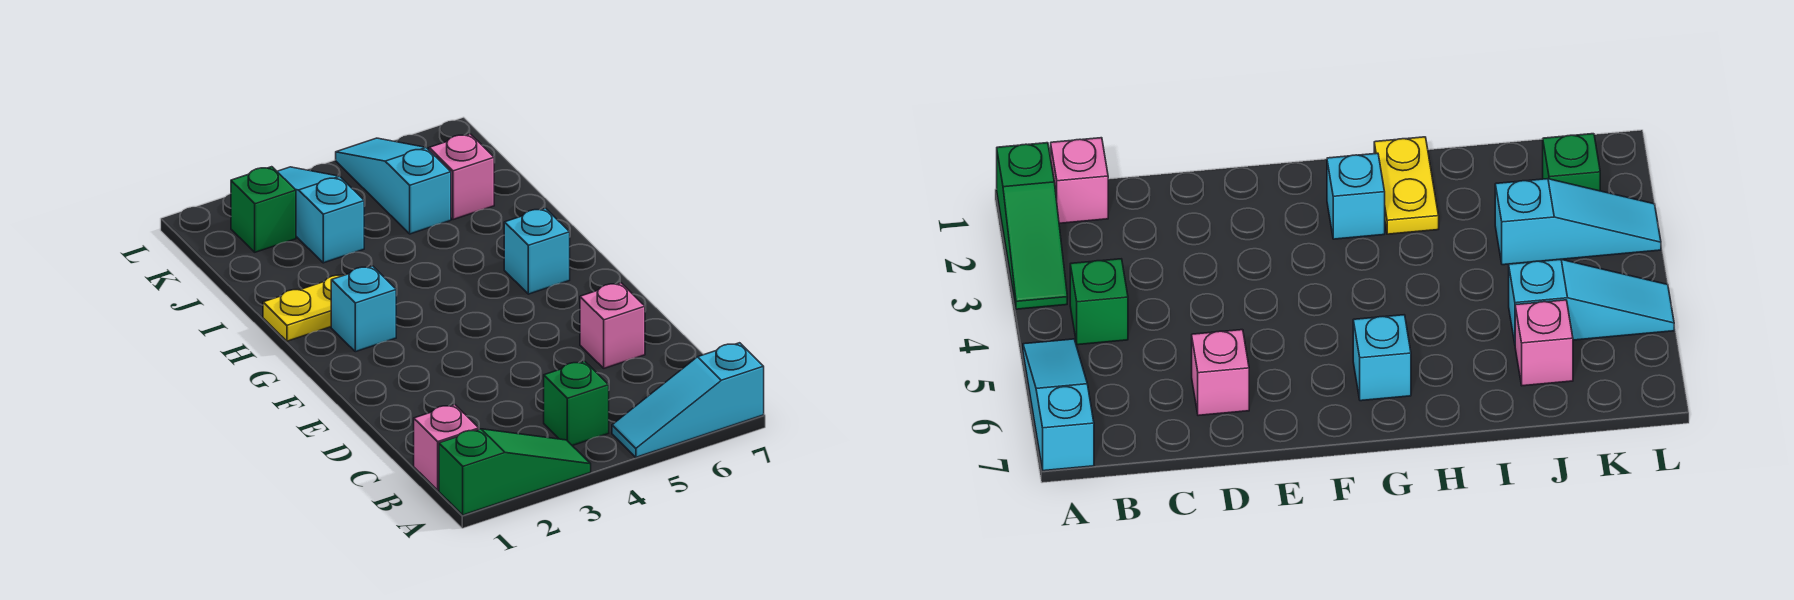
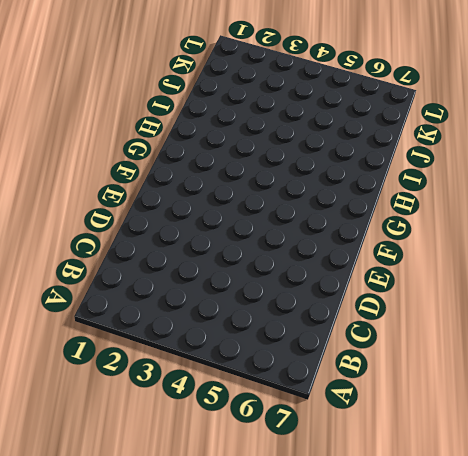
none -> green 1x3 slope [439,429,591,515]
none -> cyan 1x3 slope [612,343,764,457]
none -> pink 1x1 brick [414,404,479,490]

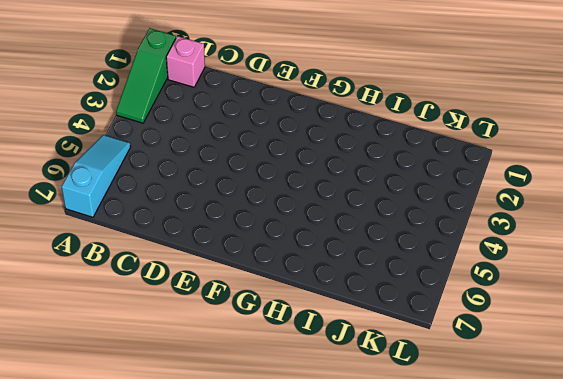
none -> green 1x1 brick [544,361,609,446]
none -> pink 1x1 brick [580,283,645,368]
none -> cyan 1x1 brick [331,266,396,352]

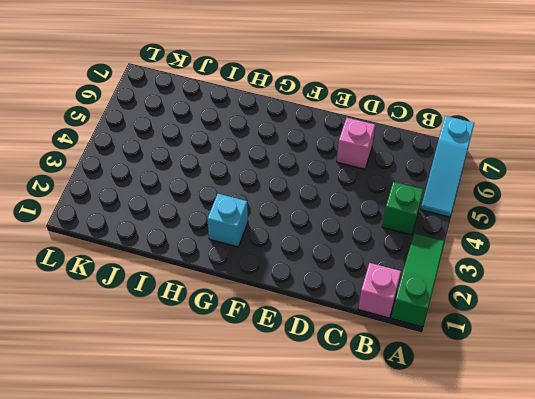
none -> cyan 1x1 brick [504,208,570,294]
none -> yellow 1x2 plate [263,274,347,341]
none -> cyan 1x3 slope [277,167,364,263]

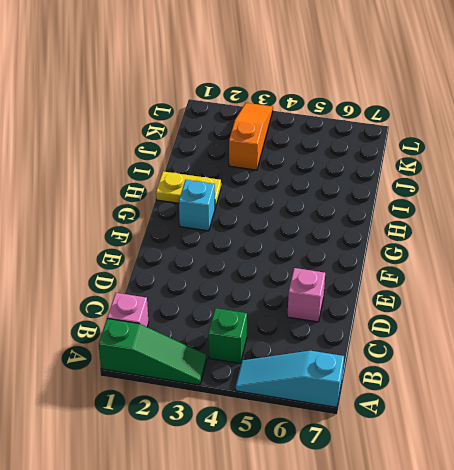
orange 1x3 slope [229,103,273,170] -> cyan 1x3 slope [277,167,364,263]
none -> cyan 1x1 brick [504,208,570,294]
none -> cyan 1x3 slope [336,138,451,234]
none -> pink 1x1 brick [429,134,494,220]

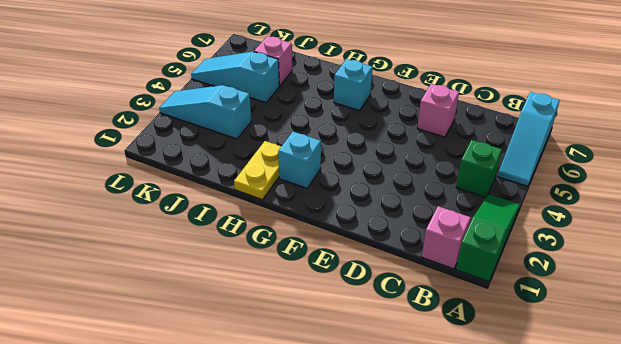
none -> green 1x1 brick [231,167,296,252]

